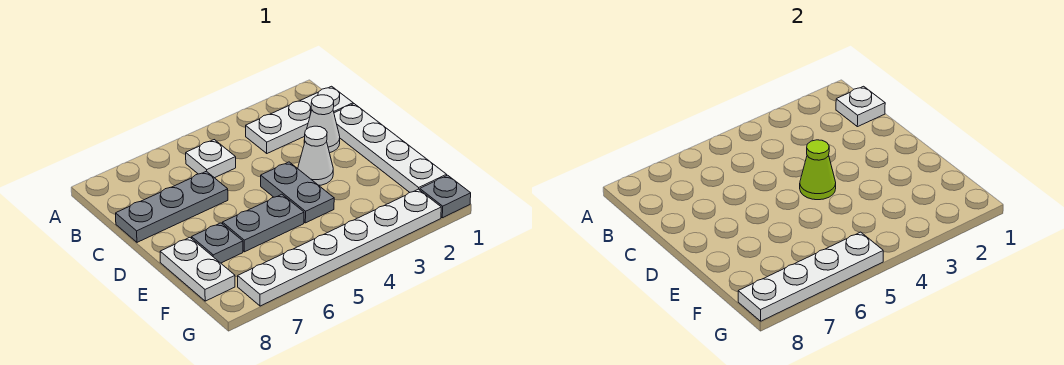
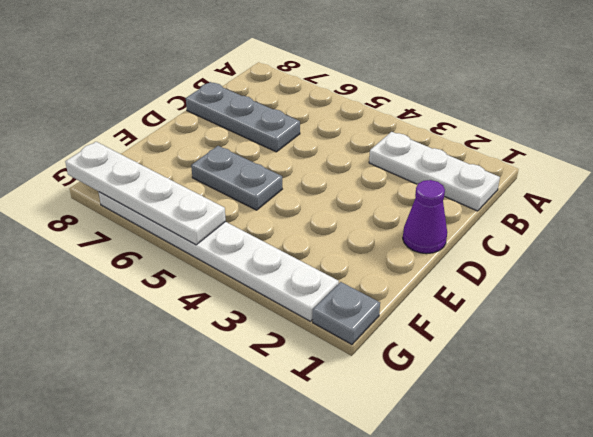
purple 1x1 cone [403,180,447,254] -> white 1x4 plate [334,104,447,192]
none -> white 1x1 plate [186,140,236,178]
none -> white 1x1 cone [304,95,340,153]
none -> white 1x1 cone [298,126,333,185]

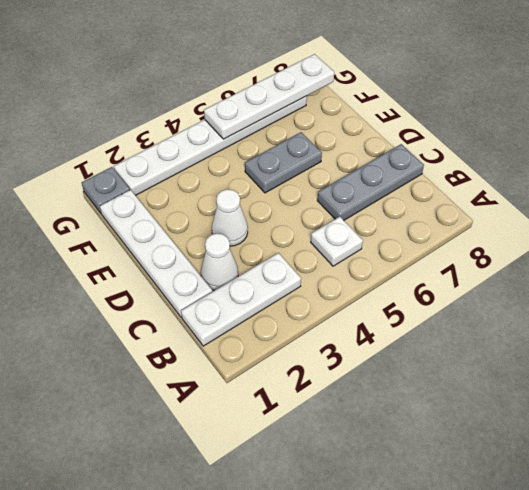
none -> grey 1x2 plate [261,162,334,223]
none -> grey 1x1 plate [192,223,243,263]
none -> white 1x2 plate [160,238,235,301]

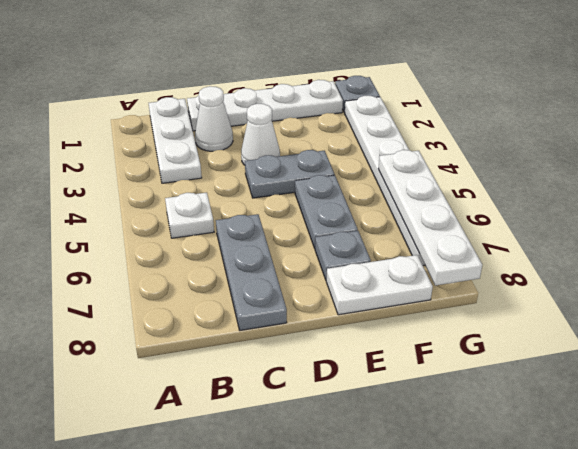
none -> white 1x1 plate [836,86,885,127]
none -> lime 1x1 cone [800,140,836,200]

